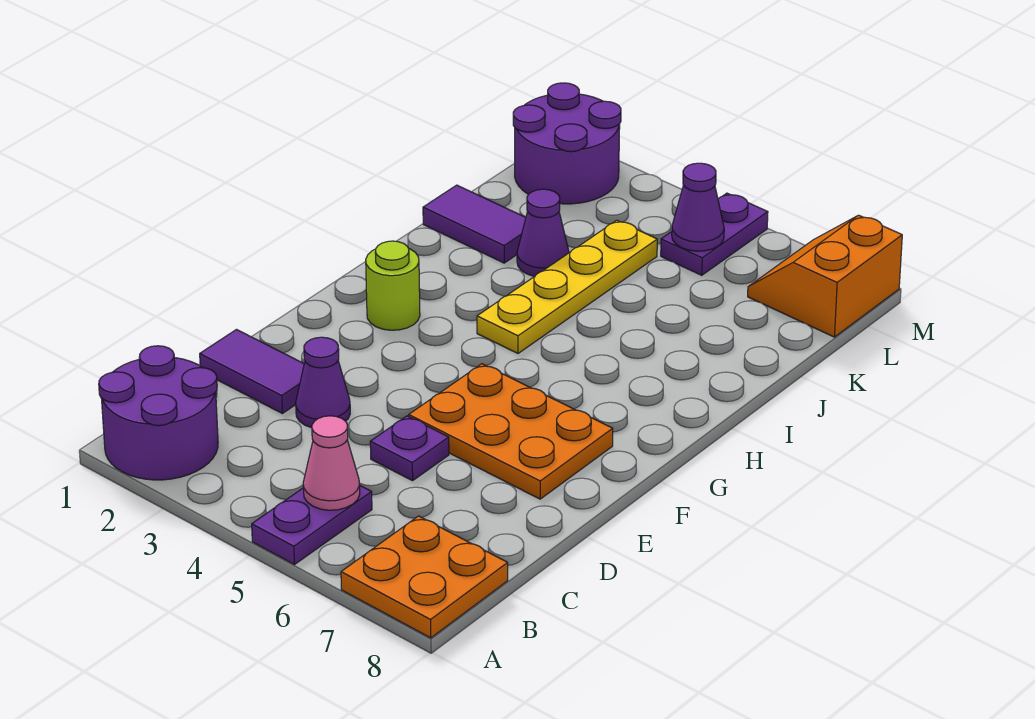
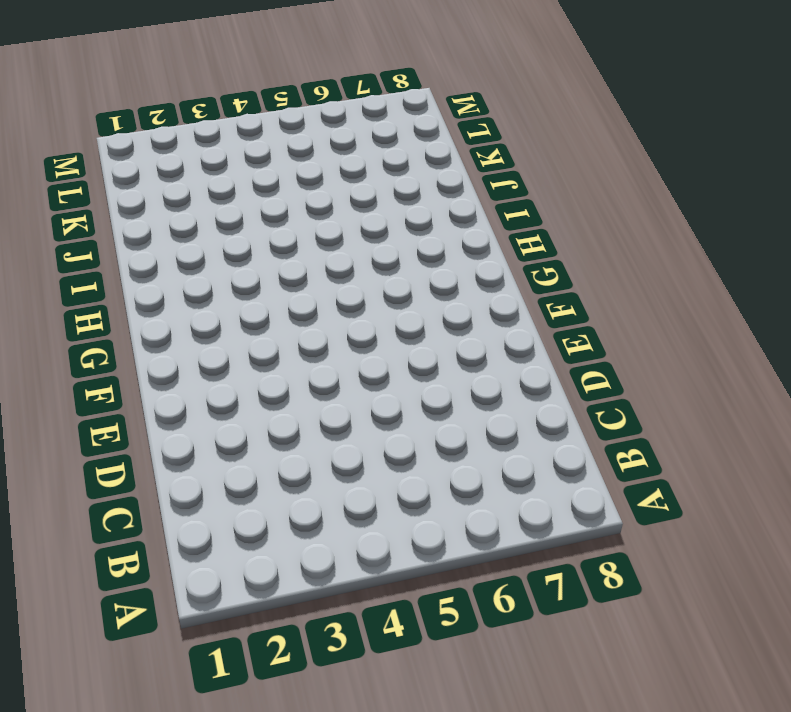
none -> purple 2x2 round brick [99,346,218,480]
none -> purple 1x2 plate [252,486,372,565]
none -> orange 2x2 plate [341,516,508,638]

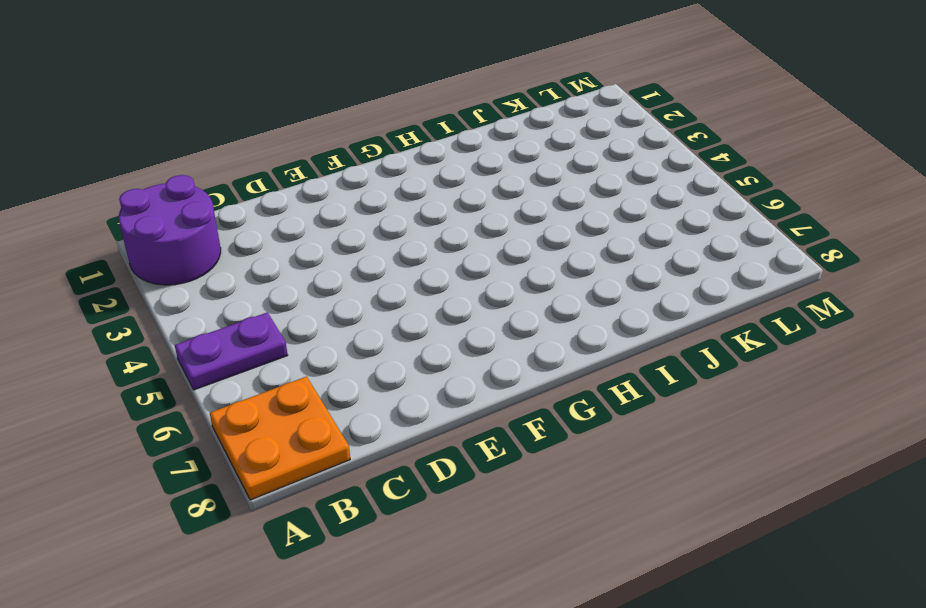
none -> purple 1x2 tile [200,330,304,413]
none -> purple 1x1 cone [296,337,350,428]
none -> purple 1x1 plate [370,416,449,481]

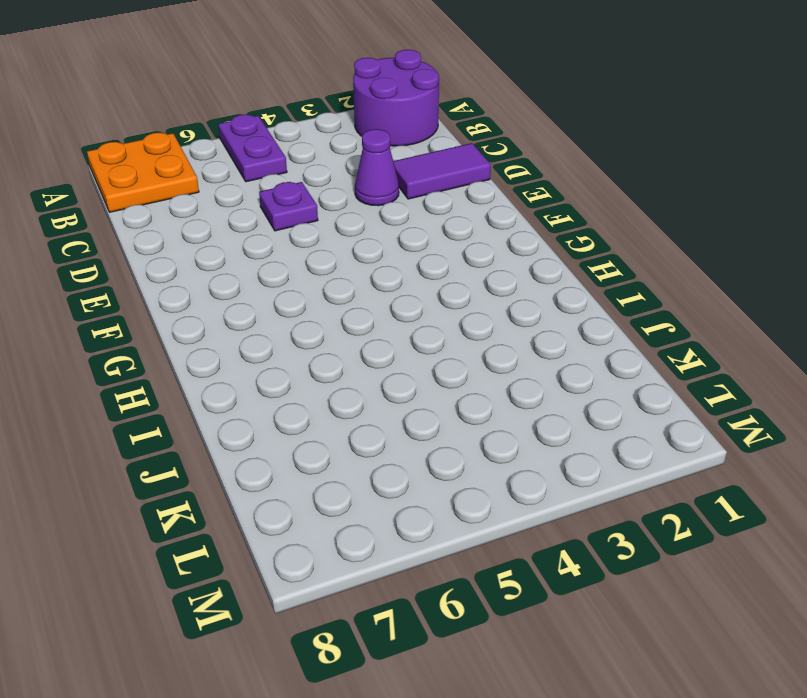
none -> orange 2x3 plate [409,364,613,499]
none -> lime 1x1 round brick [366,241,420,330]
none -> yellow 1x4 plate [477,220,657,353]

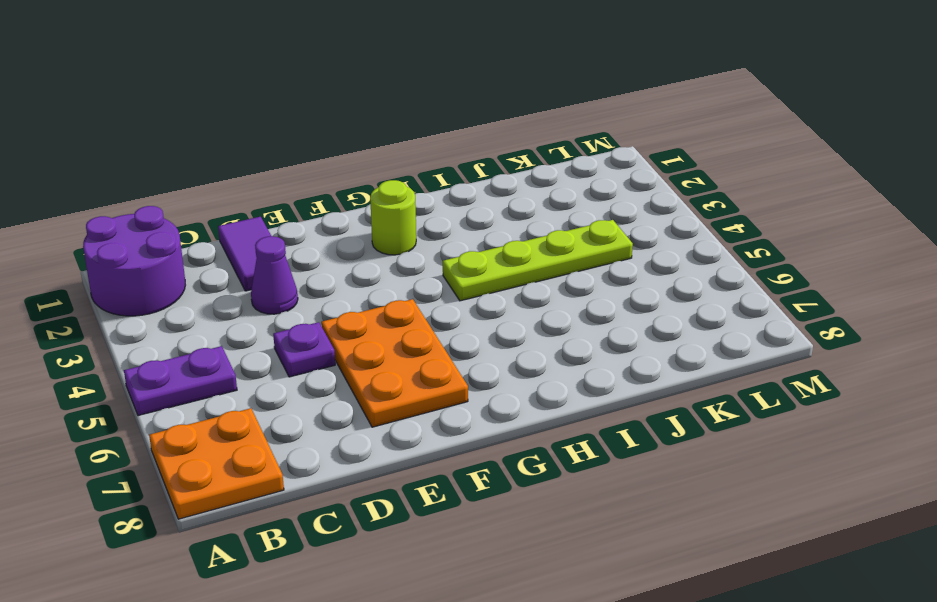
lime 1x4 plate [443,220,633,301] -> yellow 1x4 plate [477,220,657,353]
none -> purple 1x2 tile [423,185,526,263]
none -> purple 1x1 cone [517,189,569,276]
none -> purple 2x2 round brick [513,83,621,204]

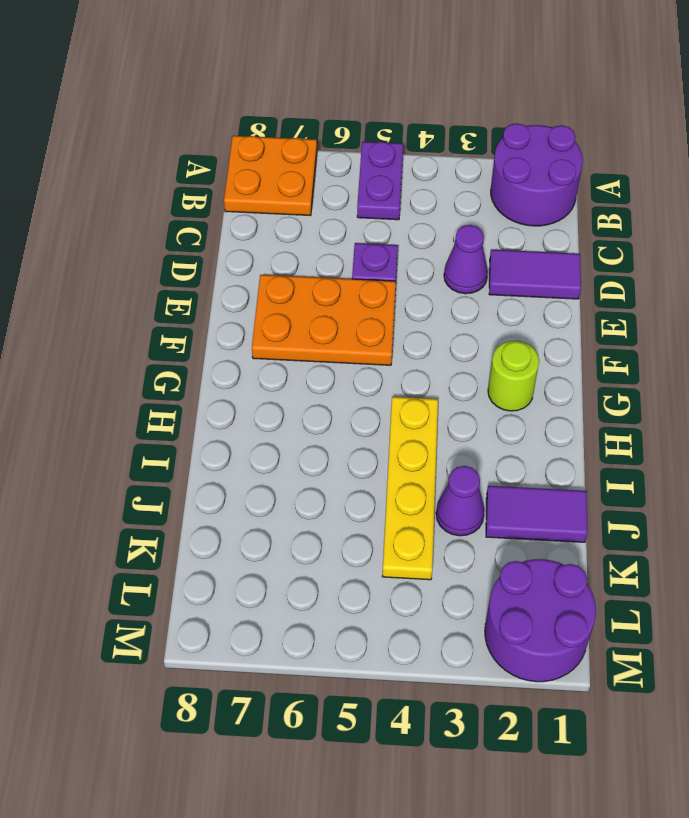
none -> purple 1x2 plate [661,193,768,275]
none -> orange 2x2 slope [748,215,902,337]
none -> pink 1x1 cone [303,416,360,510]

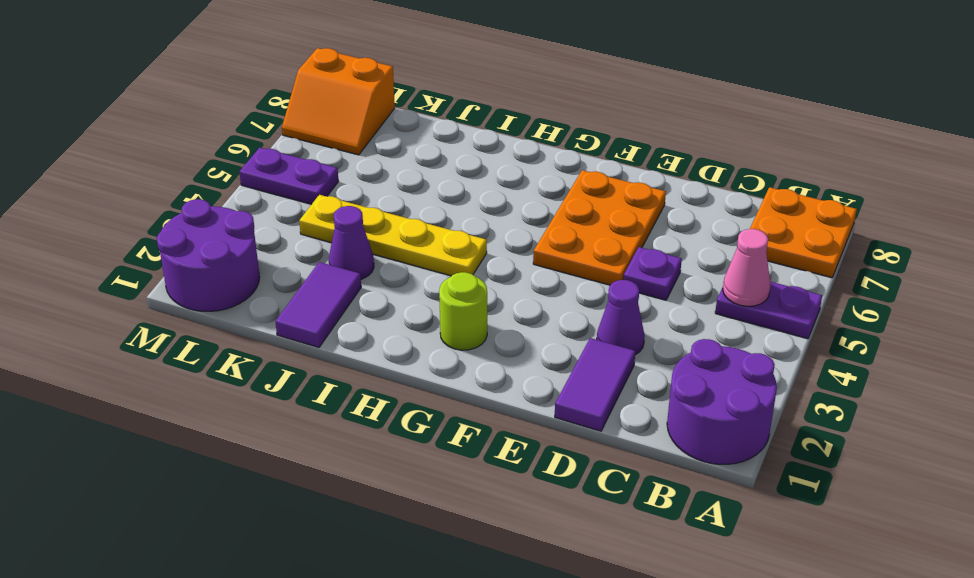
none -> purple 1x1 cone [672,163,724,251]

